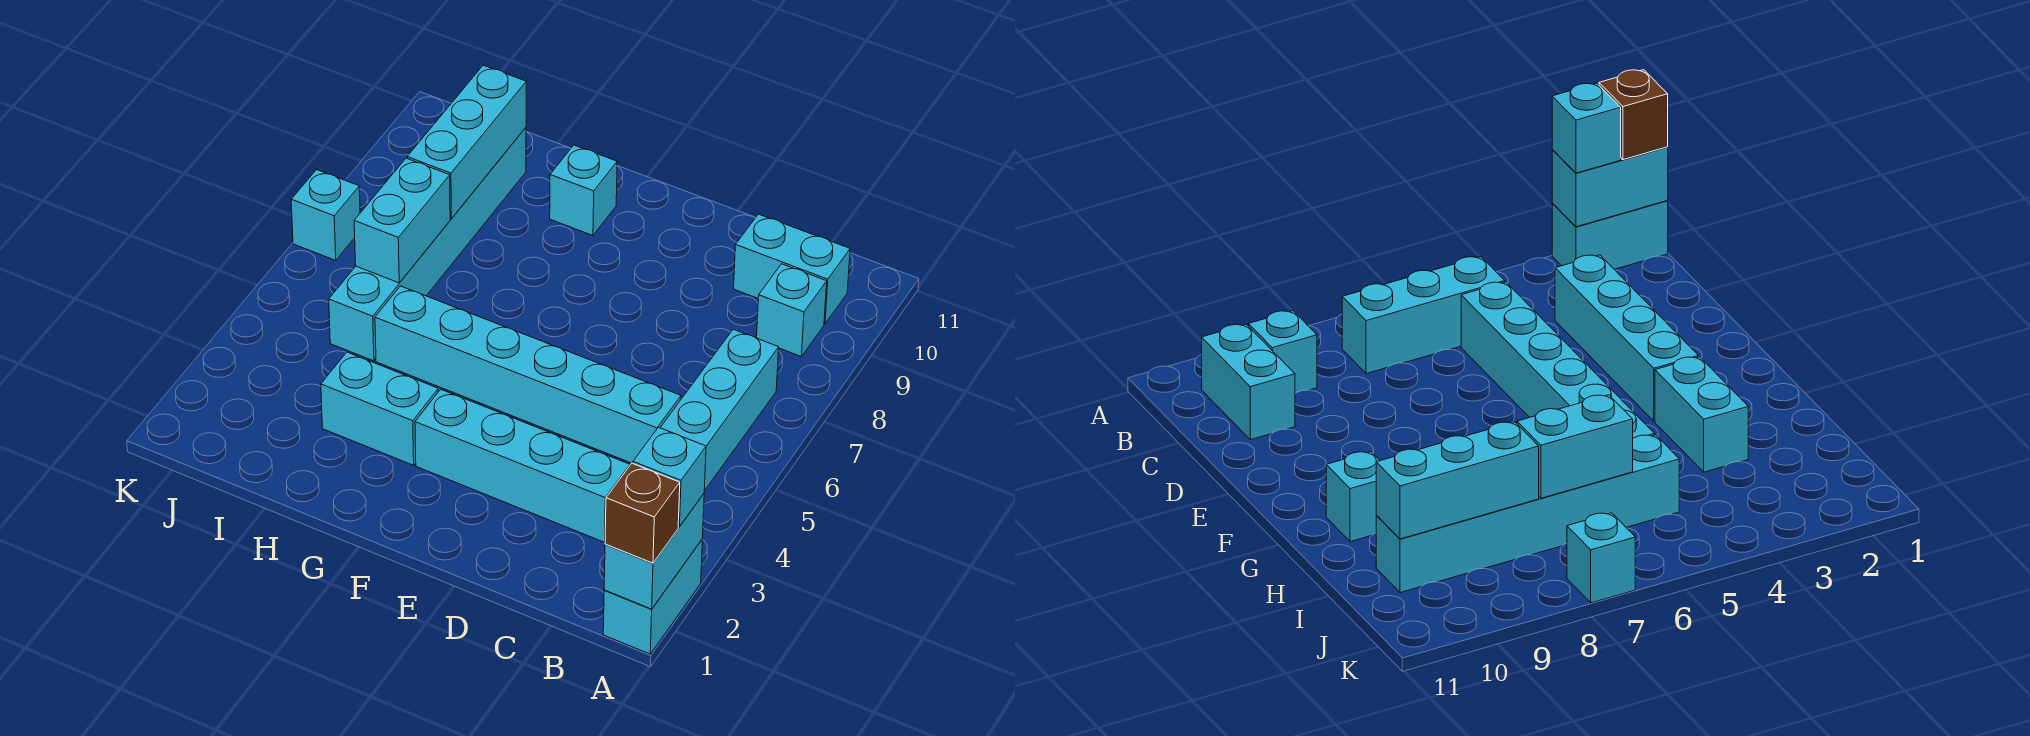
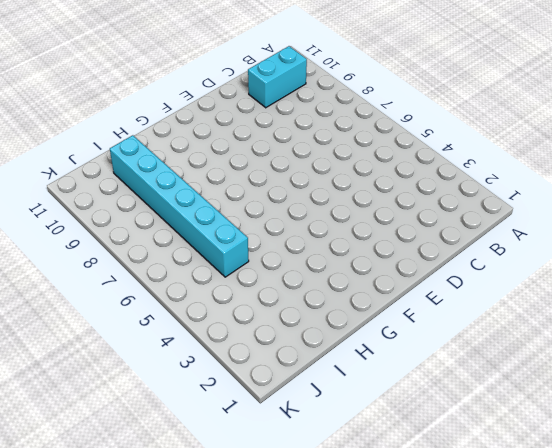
none -> cyan 1x2 brick [603,540,702,654]
none -> cyan 1x3 brick [660,329,779,491]
none -> cyan 1x1 brick [757,264,827,356]

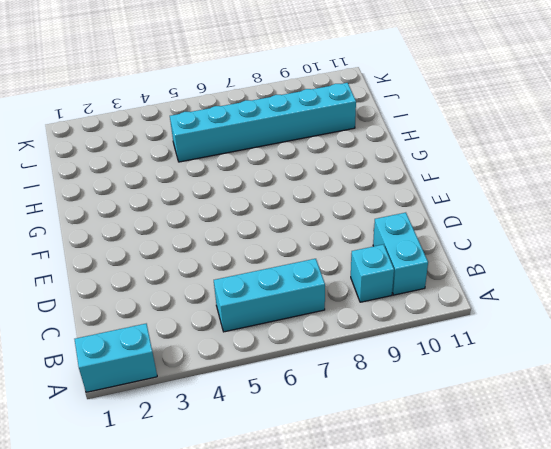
none -> cyan 1x4 brick [415,390,630,542]
none -> cyan 1x6 brick [375,286,681,463]
none -> cyan 1x2 brick [321,352,438,465]

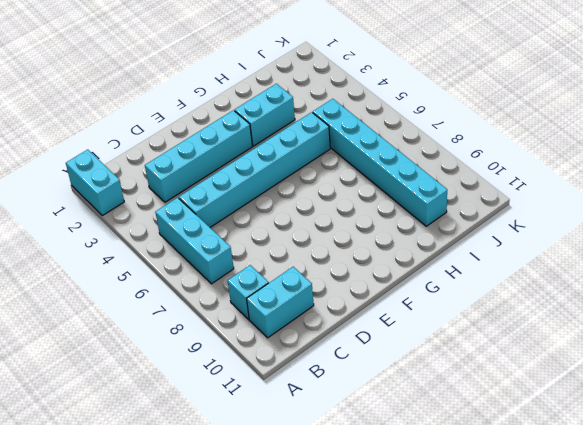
none -> cyan 1x1 brick [550,145,617,236]
none -> cyan 1x1 brick [291,170,360,260]
none -> cyan 1x2 brick [604,494,704,609]

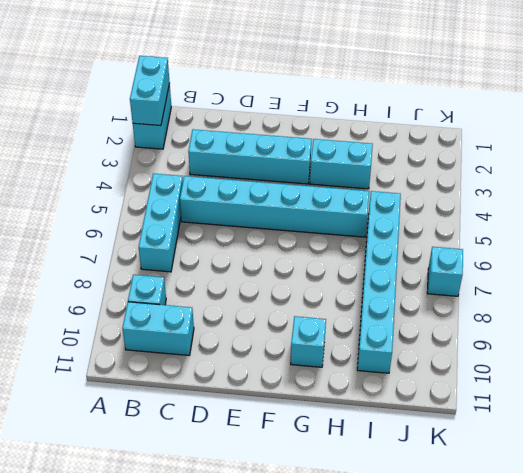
none -> cyan 1x2 brick [354,158,450,283]
none -> cyan 1x3 brick [407,65,526,219]
none -> brown 1x1 brick [605,463,680,563]

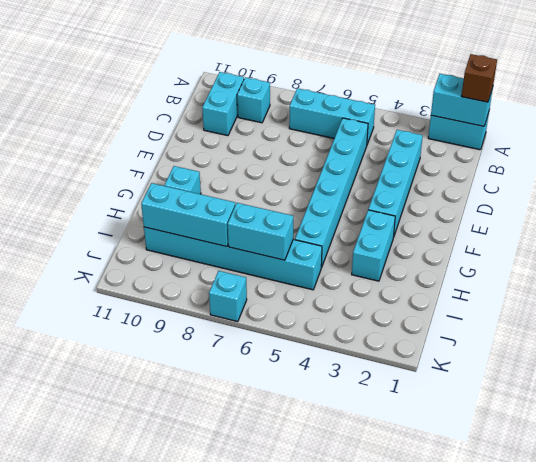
none -> cyan 1x1 brick [633,427,706,527]

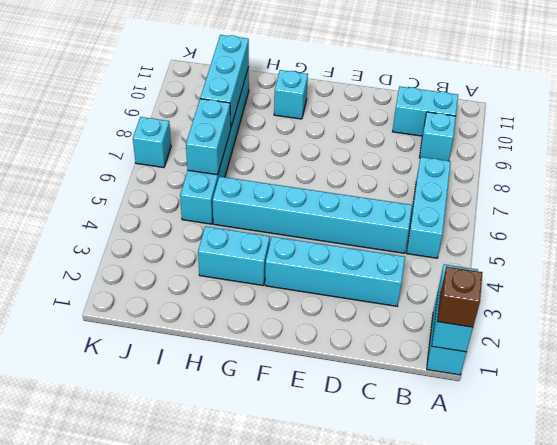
none -> cyan 1x1 brick [633,427,706,527]

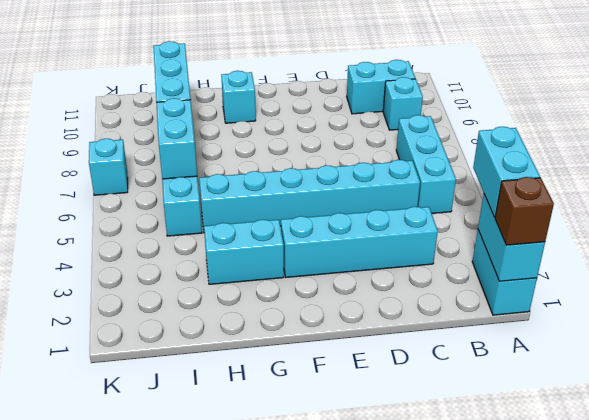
cyan 1x2 brick [473,127,540,217] -> cyan 1x1 brick [633,427,706,527]

